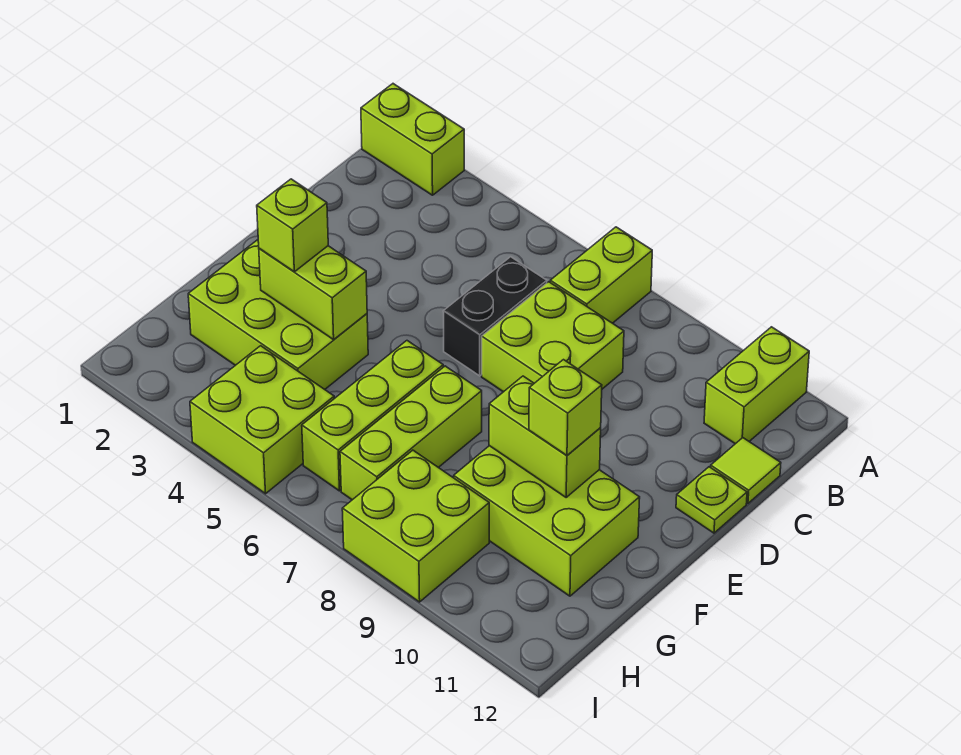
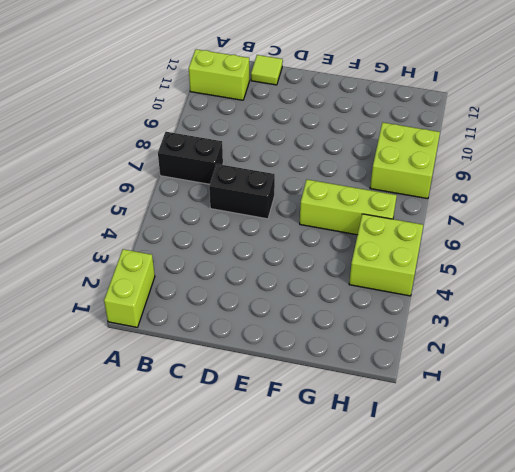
black 1x2 brick [158,132,223,184] -> lime 1x2 brick [550,227,652,323]
none -> lime 2x2 brick [482,282,624,392]
none -> lime 1x1 plate [676,467,747,533]
none -> lime 2x3 brick [188,240,368,389]

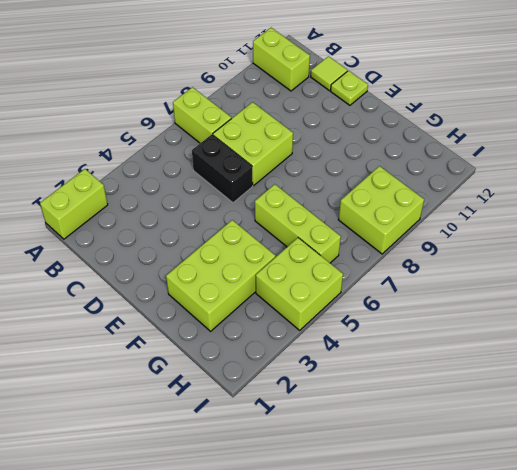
none -> lime 1x3 brick [340,366,482,500]
none -> lime 2x3 brick [454,446,640,596]
none -> lime 1x2 brick [259,246,367,340]

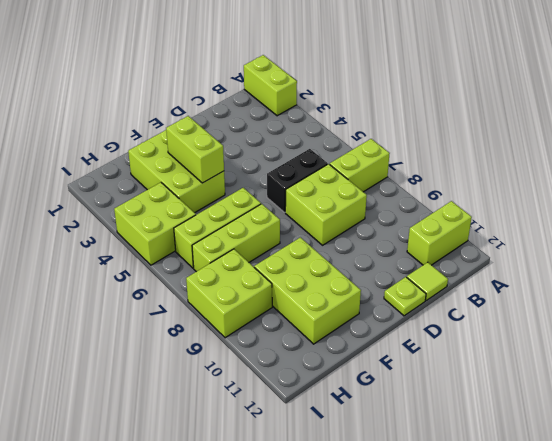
none -> lime 1x2 brick [489,376,601,497]
none -> lime 1x1 brick [257,179,328,272]
none -> lime 1x1 brick [529,360,602,455]

